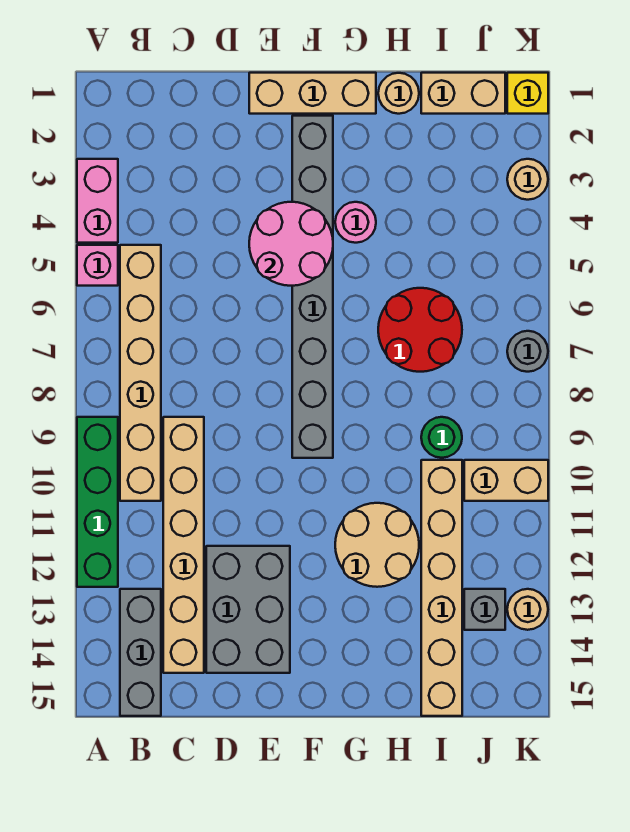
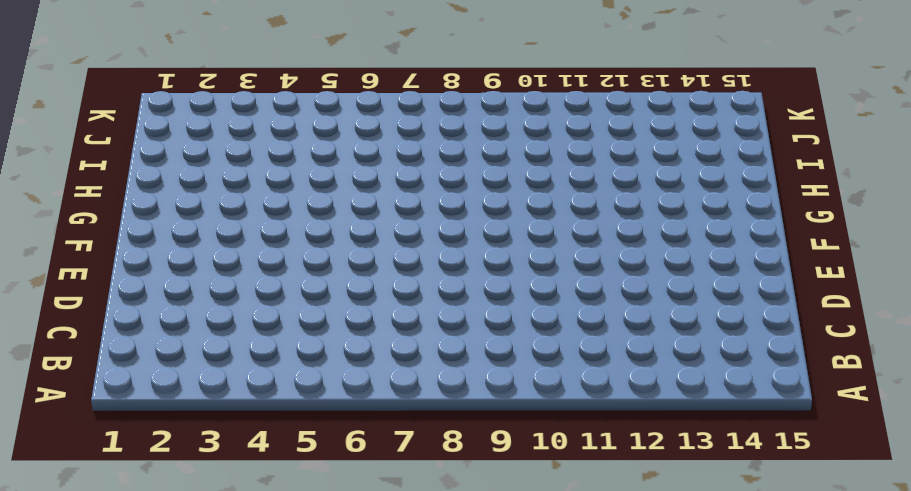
none -> pink 1x2 brick [77,159,118,243]
none -> pink 1x1 brick [77,245,118,286]
none -> green 1x4 brick [77,417,118,587]

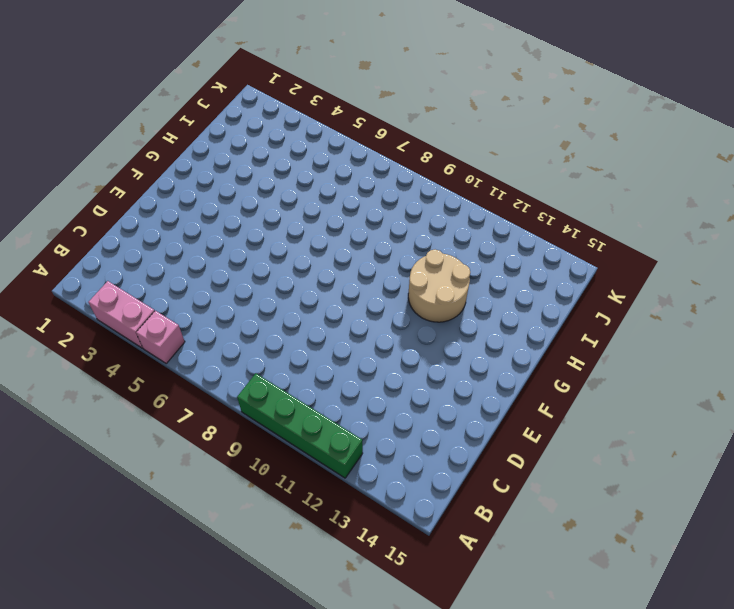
none -> tan 1x6 brick [120,245,161,501]
none -> grey 1x3 brick [120,589,161,716]
none -> tan 1x6 brick [163,417,204,673]

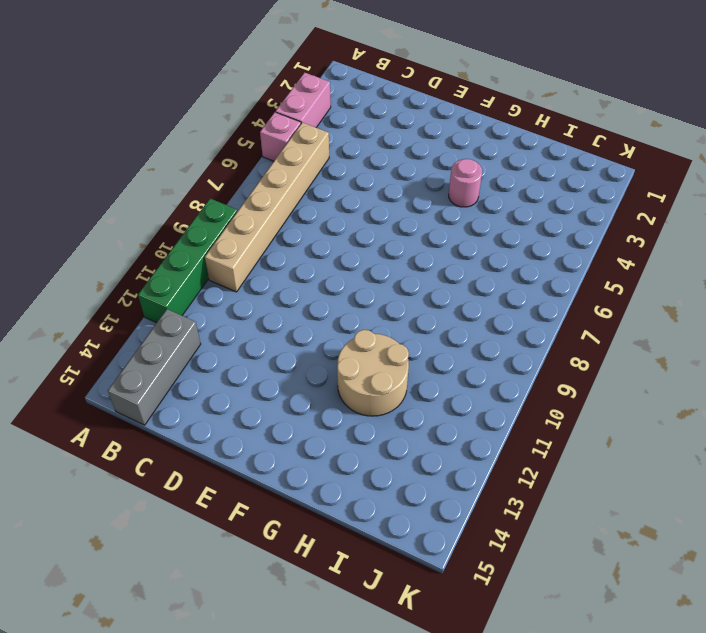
none -> tan 1x6 brick [163,417,204,673]
none -> grey 2x3 brick [206,546,290,673]
none -> tan 1x3 brick [249,73,376,114]

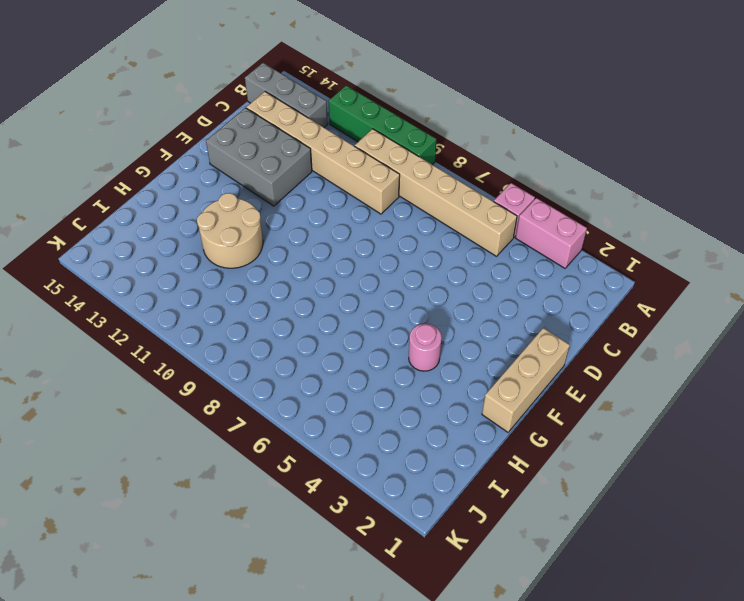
none -> grey 1x8 brick [292,116,333,458]
none -> tan 1x1 round brick [378,73,419,114]
none -> red 2x2 round brick [378,288,462,372]

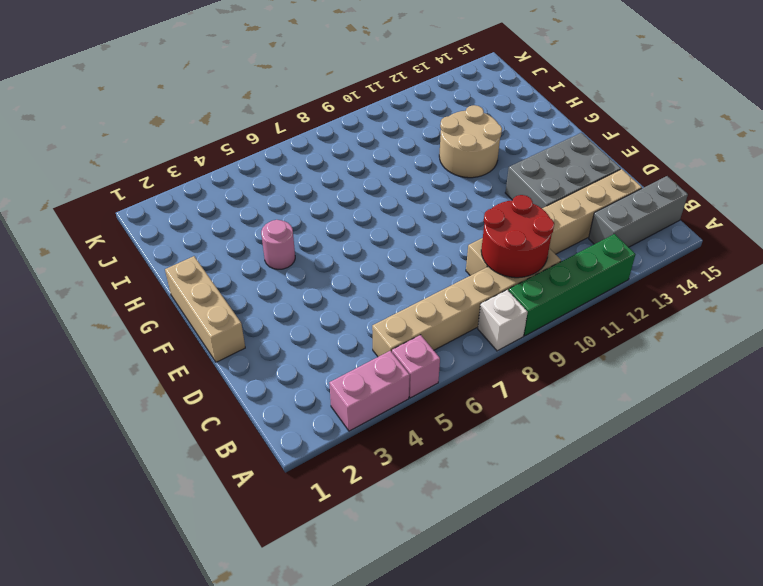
white 1x1 brick [478,290,528,351] -> none
red 2x2 round brick [481,195,554,278] -> red 2x2 round brick moved to [378,288,462,372]
none -> grey 1x8 brick [292,116,333,458]
none -> tan 1x1 round brick [378,73,419,114]
none -> tan 1x2 brick [421,73,505,114]

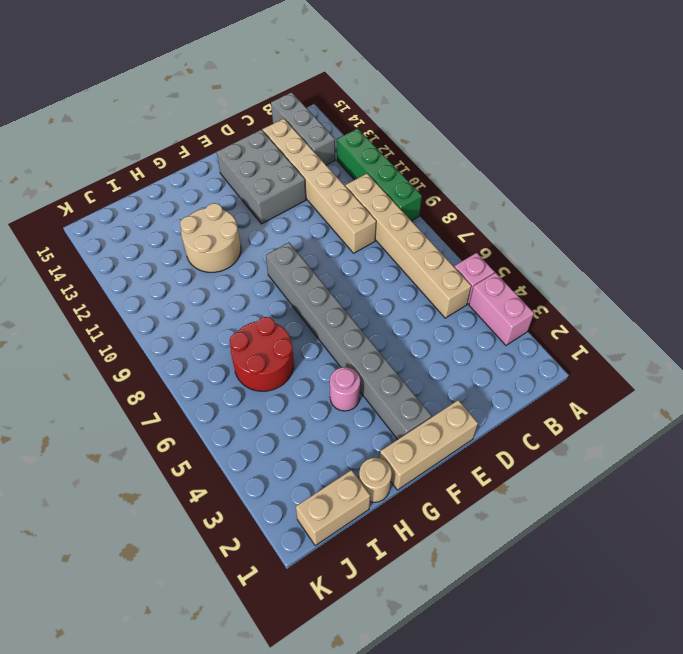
none -> green 1x1 round brick [421,417,462,458]
none -> tan 1x6 brick [421,460,462,716]
none -> tan 1x2 brick [464,460,548,501]

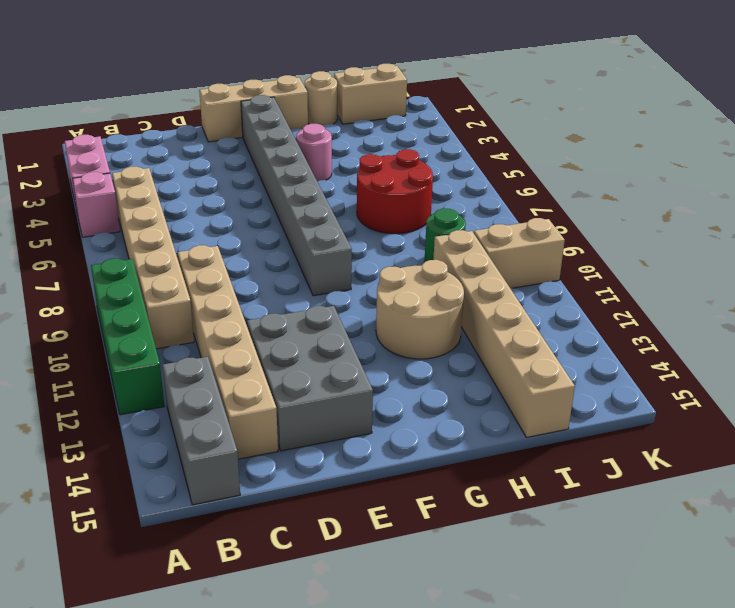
none -> grey 1x1 brick [464,589,505,630]
none -> yellow 1x1 brick [507,73,548,114]
none -> tan 1x1 round brick [507,159,548,200]

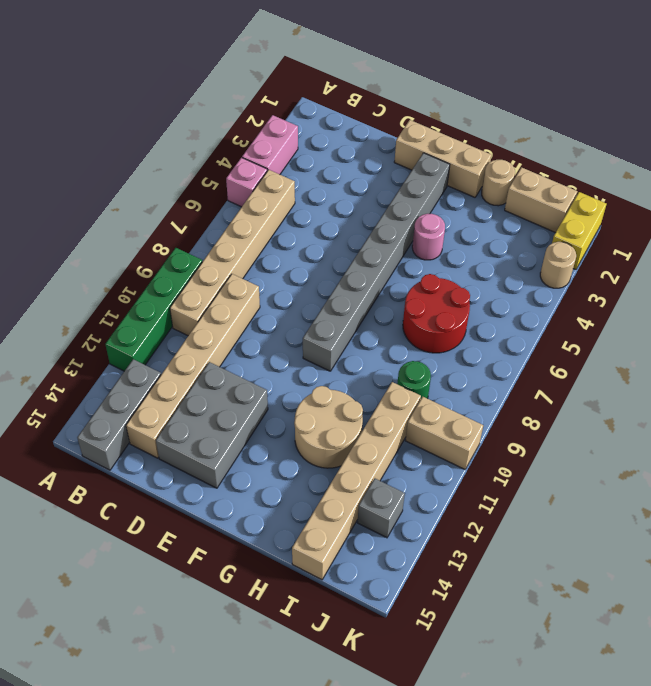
yellow 1x2 brick [552,192,606,270] -> yellow 1x1 brick [507,73,548,114]
none -> grey 1x1 round brick [507,331,548,372]
none -> tan 1x1 round brick [507,589,548,630]
none -> pink 2x2 round brick [249,202,333,286]

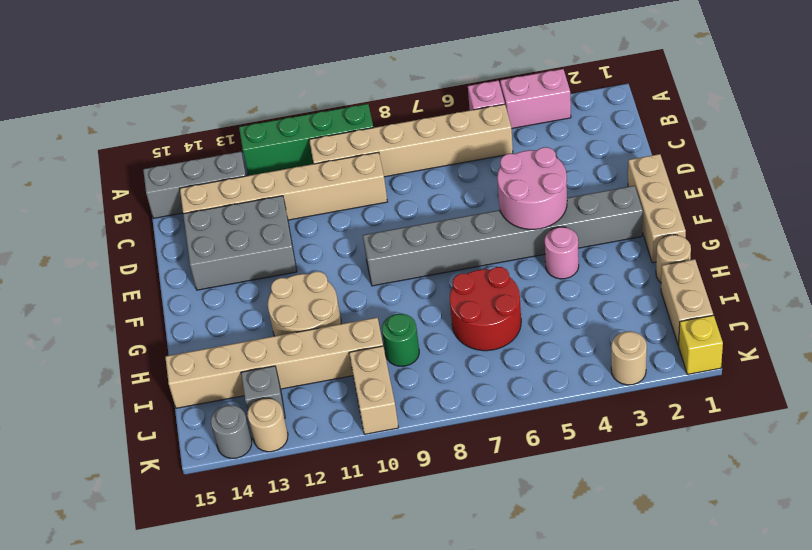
grey 1x1 round brick [211,405,252,458] -> grey 1x1 round brick moved to [507,331,548,372]

